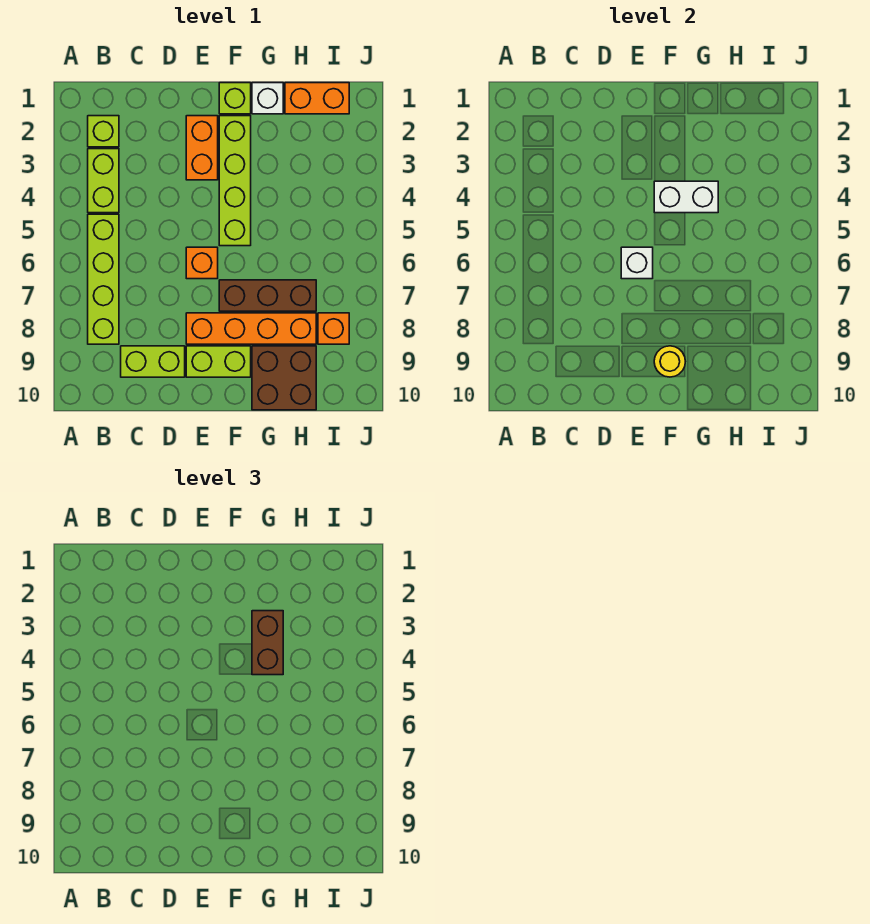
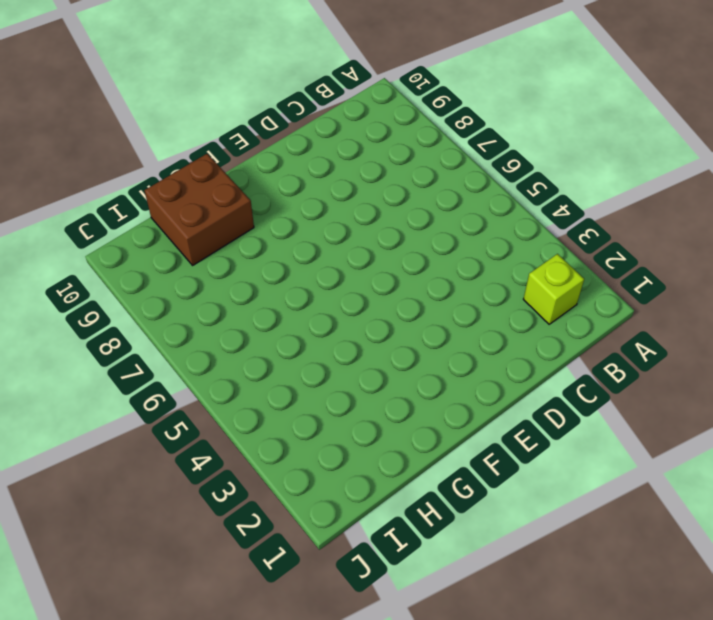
none -> lime 1x2 brick [88,149,119,213]
none -> lime 1x4 brick [88,214,119,344]
none -> lime 1x2 brick [121,346,185,377]

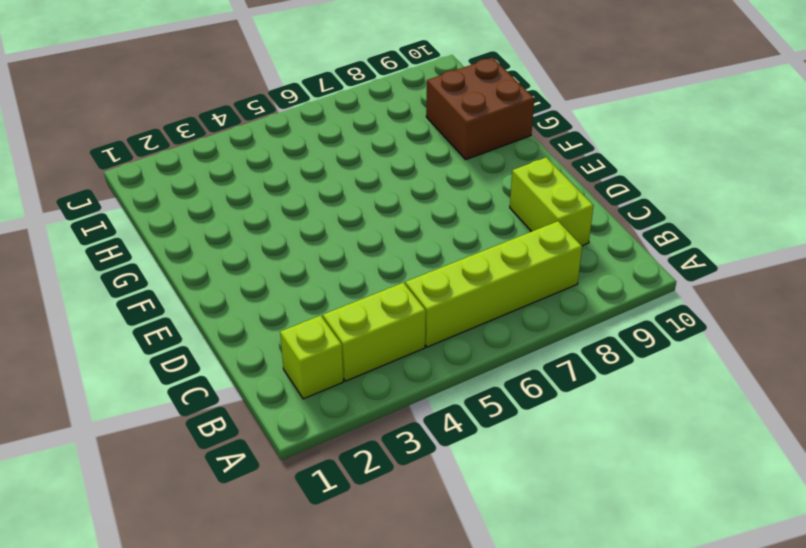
none -> orange 1x2 brick [186,116,218,180]
none -> orange 1x1 brick [186,247,218,279]
none -> orange 1x4 brick [186,313,316,344]

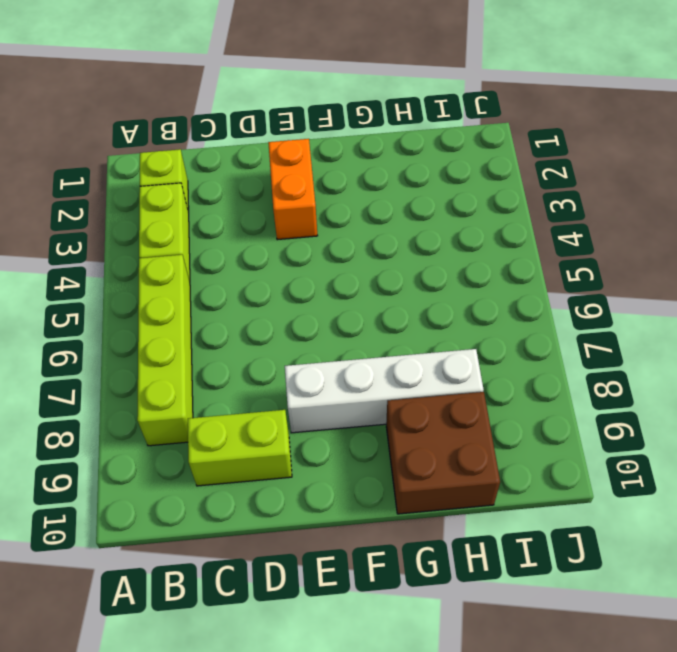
white 1x4 brick [285,349,484,433] -> orange 1x4 brick [186,313,316,344]
none -> orange 1x1 brick [186,247,218,279]
none -> lime 1x2 brick [186,346,251,377]
none -> lime 1x1 brick [219,83,251,114]

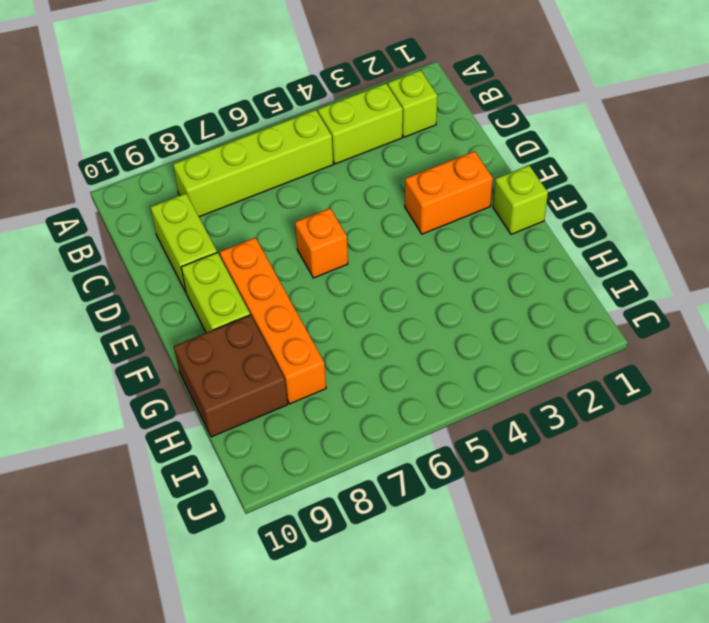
none -> lime 1x4 brick [219,116,251,246]
none -> brown 1x3 brick [219,280,316,311]
none -> white 1x1 brick [252,83,283,114]

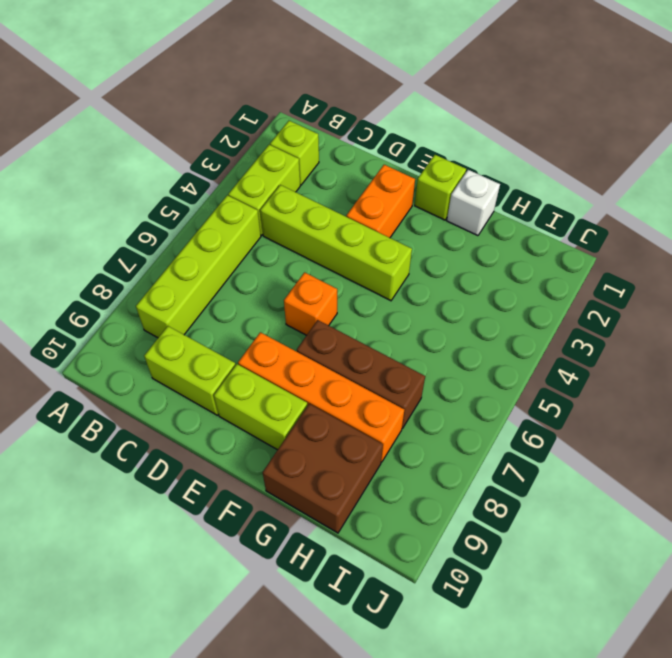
lime 1x4 brick [260,185,412,301] -> lime 1x4 brick turned to [219,116,251,246]
none -> orange 1x2 brick [285,83,349,114]
none -> orange 1x1 brick [318,313,349,344]
none -> white 1x1 brick [621,247,653,279]

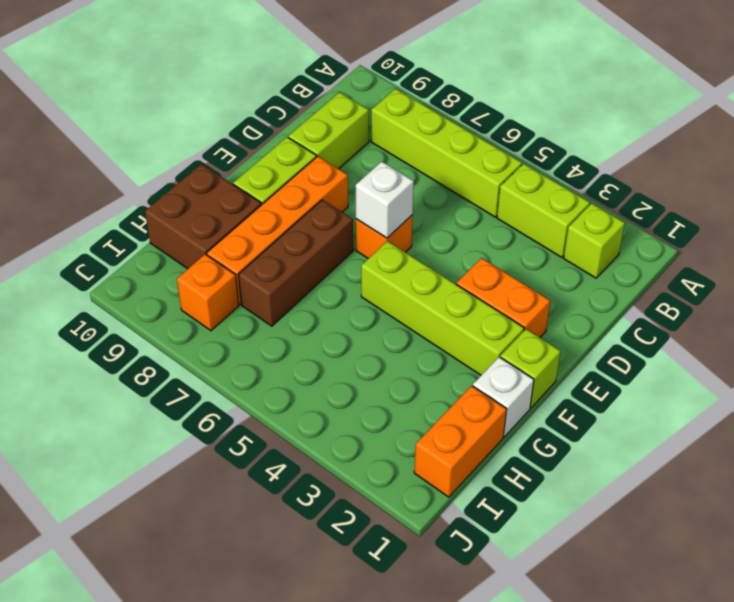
none -> white 1x2 brick [654,181,718,213]
none -> yellow 1x1 round brick [654,346,685,377]
none -> brown 1x2 brick [252,611,283,675]

